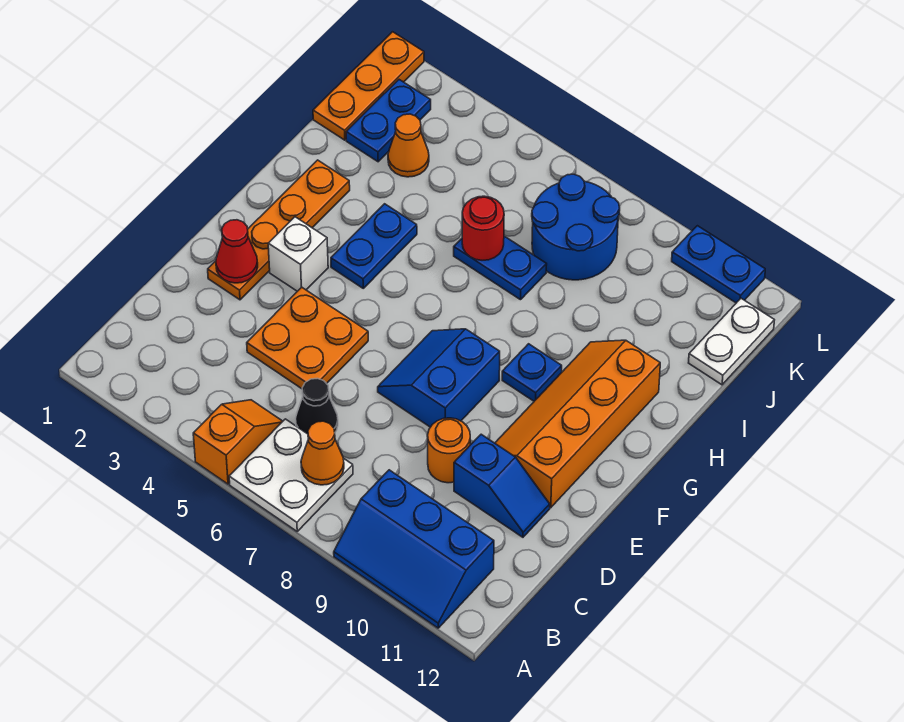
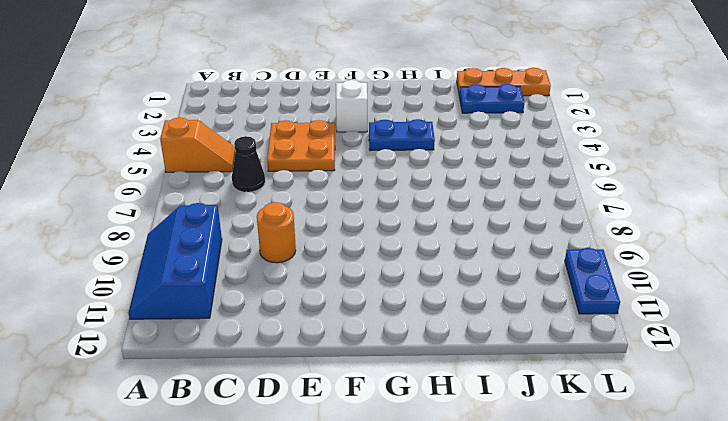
none -> white 2x2 plate [229,419,353,531]
none -> blue 1x2 slope [454,434,550,537]
none -> orange 1x4 plate [208,160,350,300]

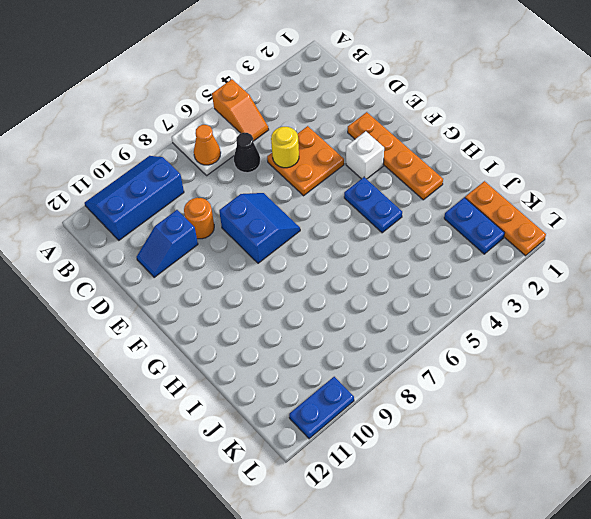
yellow 1x1 round brick [271,127,299,168] -> none
none -> orange 2x4 slope [495,340,660,508]
none -> blue 1x1 plate [502,344,562,401]
none -> blue 1x2 plate [454,236,547,300]

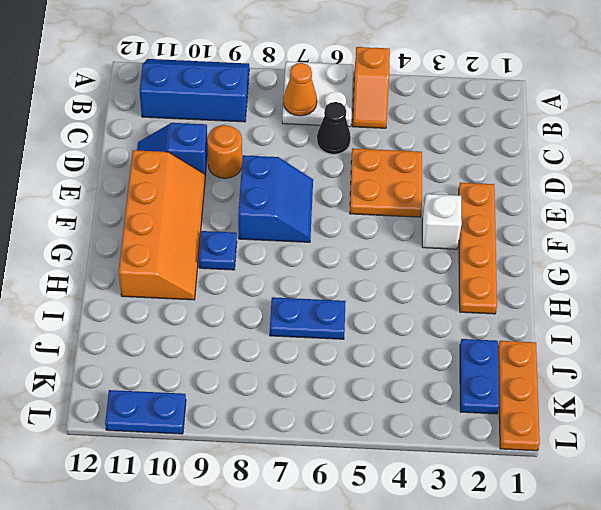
none -> blue 1x2 plate [331,204,417,288]
none -> orange 1x1 cone [388,114,429,177]
none -> blue 2x2 round brick [532,174,620,280]

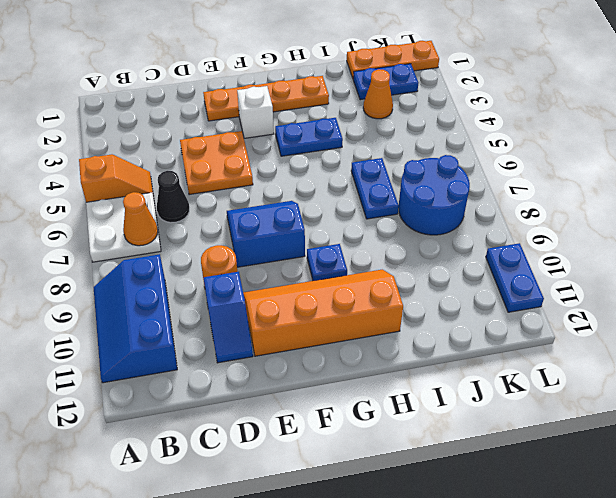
none -> white 1x2 plate [689,298,774,385]
none -> red 1x1 cone [216,220,258,283]
none -> red 1x1 round brick [462,196,504,260]

